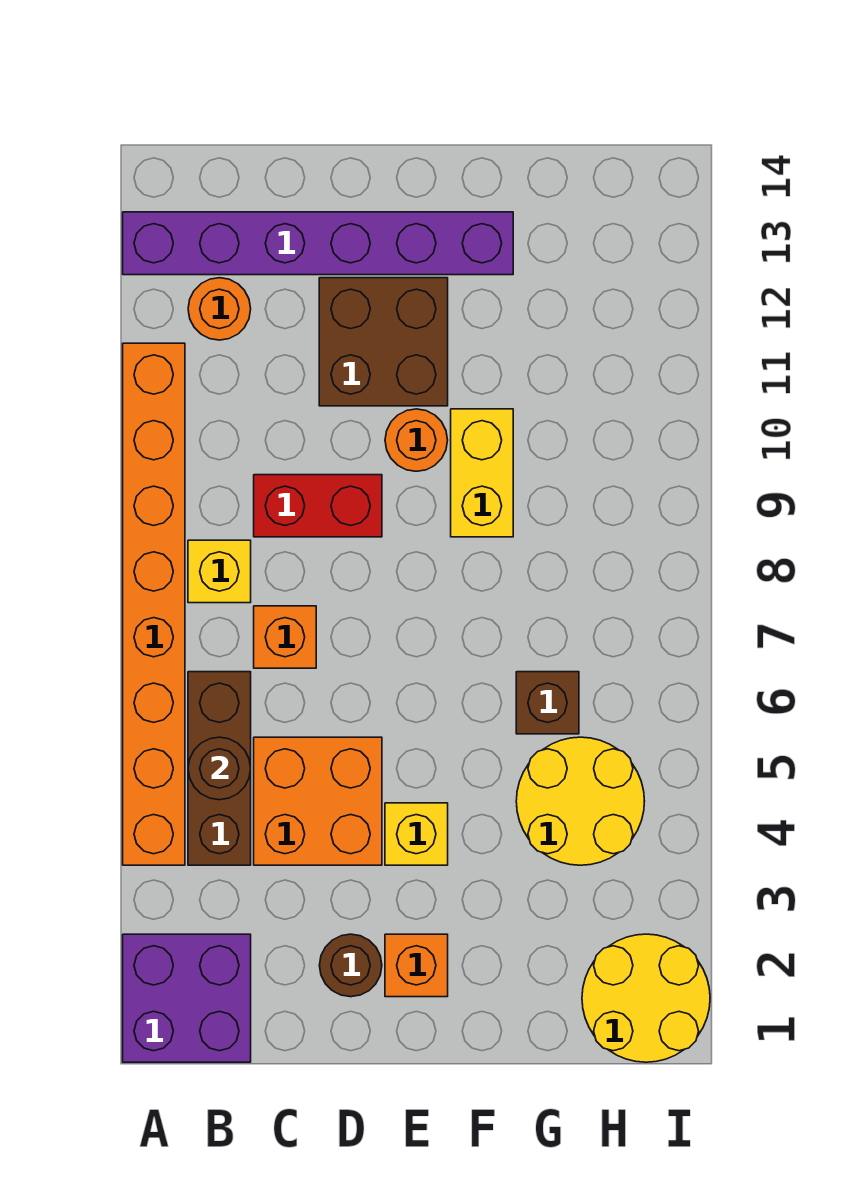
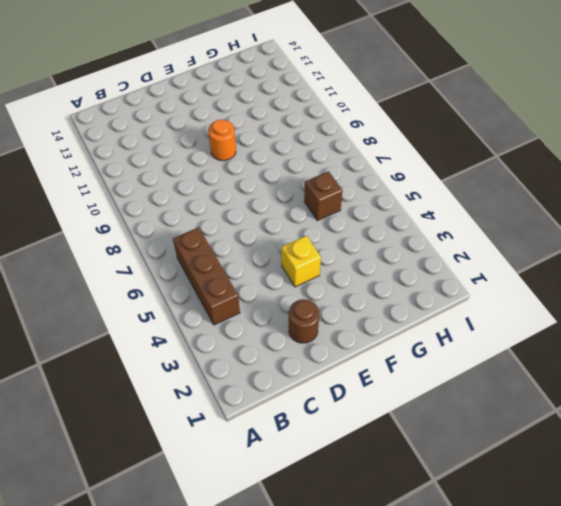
none -> purple 2x2 brick [123,934,251,1062]
none -> orange 1x8 brick [123,343,185,865]
none -> purple 1x6 brick [123,212,513,275]

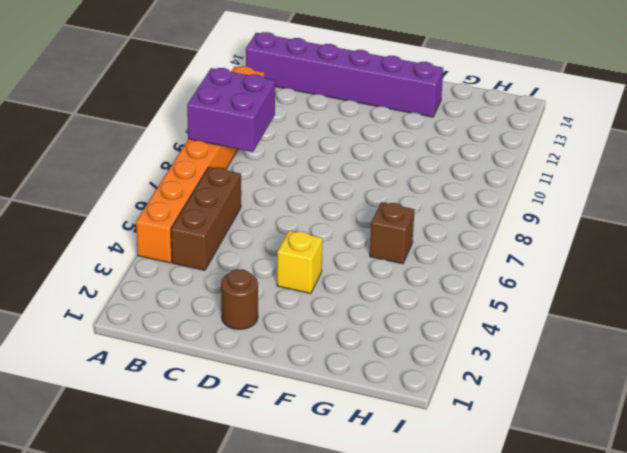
purple 2x2 brick [187,68,275,152] -> purple 2x2 brick moved to [123,934,251,1062]
none -> yellow 1x1 brick [188,540,251,603]
none -> orange 1x1 round brick [188,278,251,340]
none -> orange 2x2 brick [254,737,382,865]

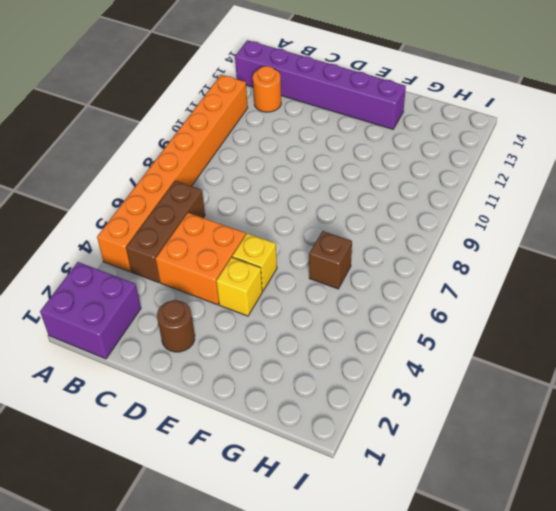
yellow 1x1 brick [232,233,277,291] -> yellow 1x1 brick moved to [188,540,251,603]
none -> orange 1x1 brick [254,606,316,668]
none -> red 1x2 brick [254,475,382,537]
none -> brown 2x2 brick [319,278,448,406]

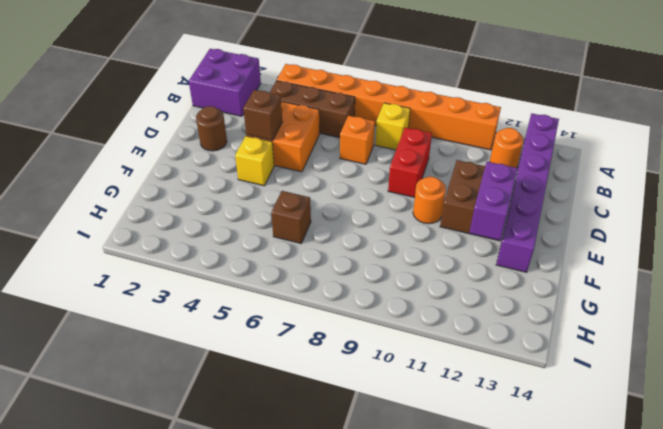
brown 1x1 brick [243,90,282,140] -> none
purple 1x2 brick [469,162,518,240] -> none
none -> orange 1x1 brick [385,934,448,997]
none -> yellow 1x2 brick [451,409,513,537]
none -> yellow 2x2 round brick [516,737,645,865]

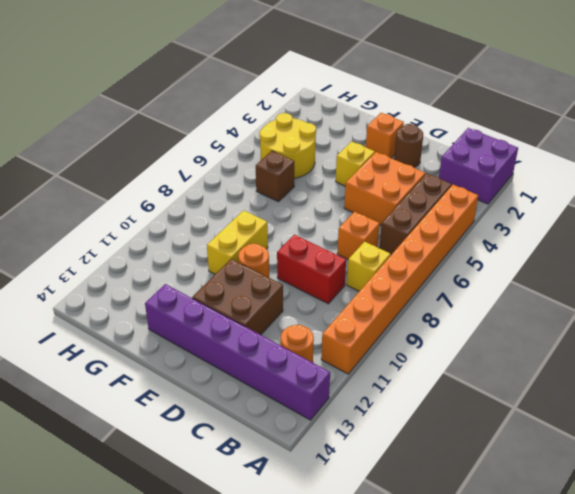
none -> yellow 2x2 round brick [582,934,710,1062]
none -> brown 1x1 round brick [188,737,251,800]

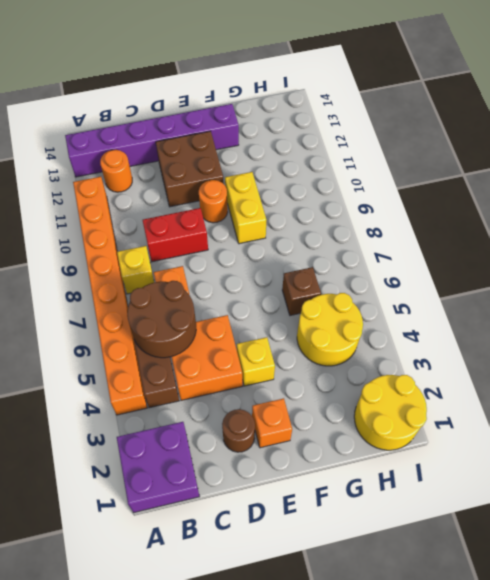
brown 2x2 round brick [127,281,196,358] -> brown 1x1 round brick [188,737,251,800]

